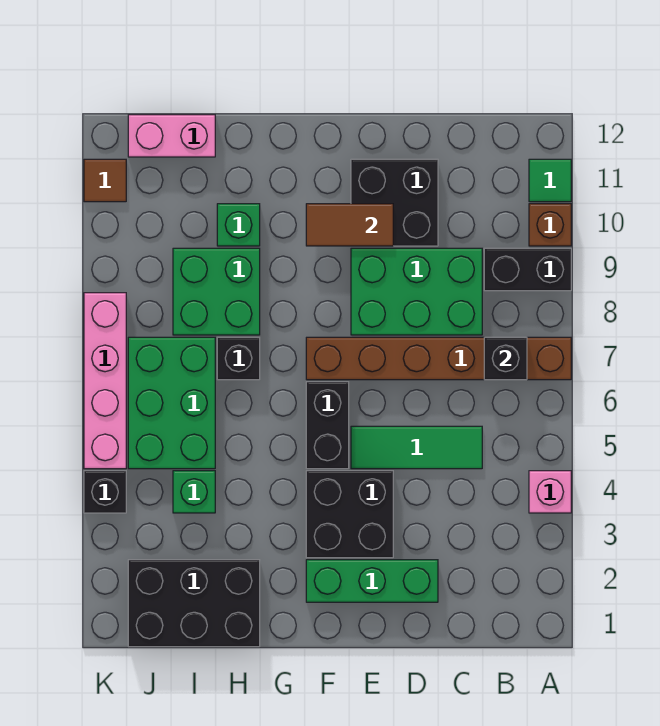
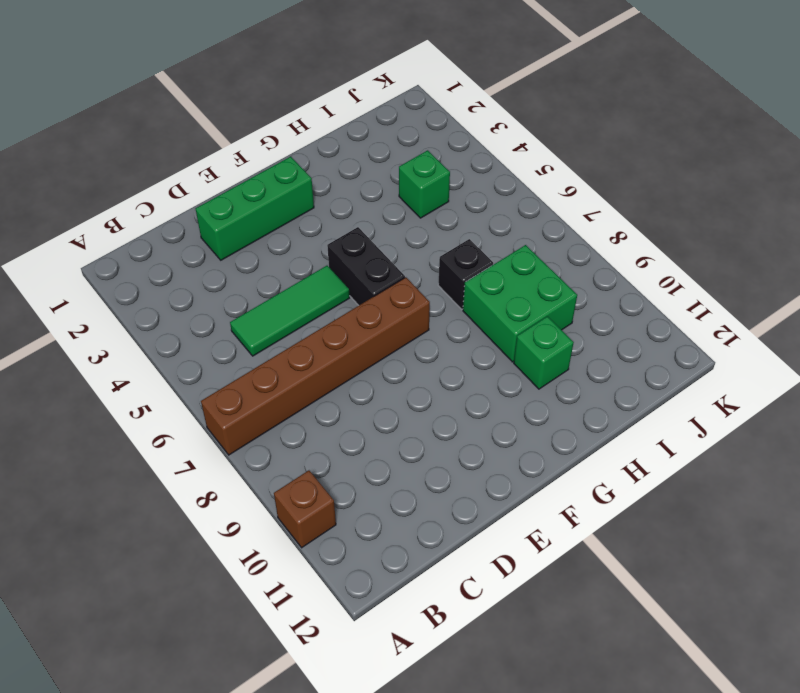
none -> pink 1x1 brick [529,471,571,513]
none -> black 1x2 brick [484,248,571,291]
none -> green 1x1 tile [529,159,571,202]

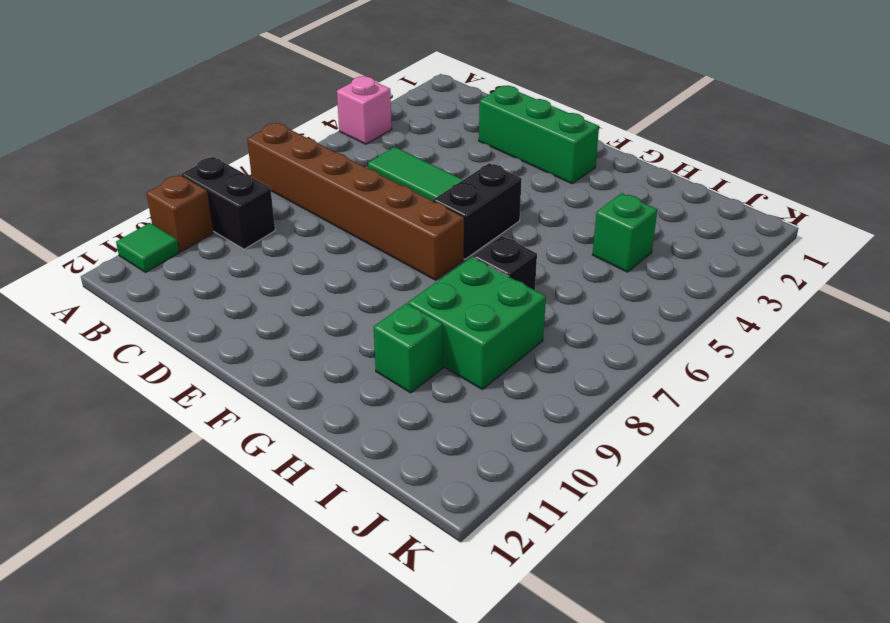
none -> green 2x3 brick [351,248,482,335]
none -> black 2x2 brick [351,159,438,246]
none -> black 2x2 brick [306,471,393,558]

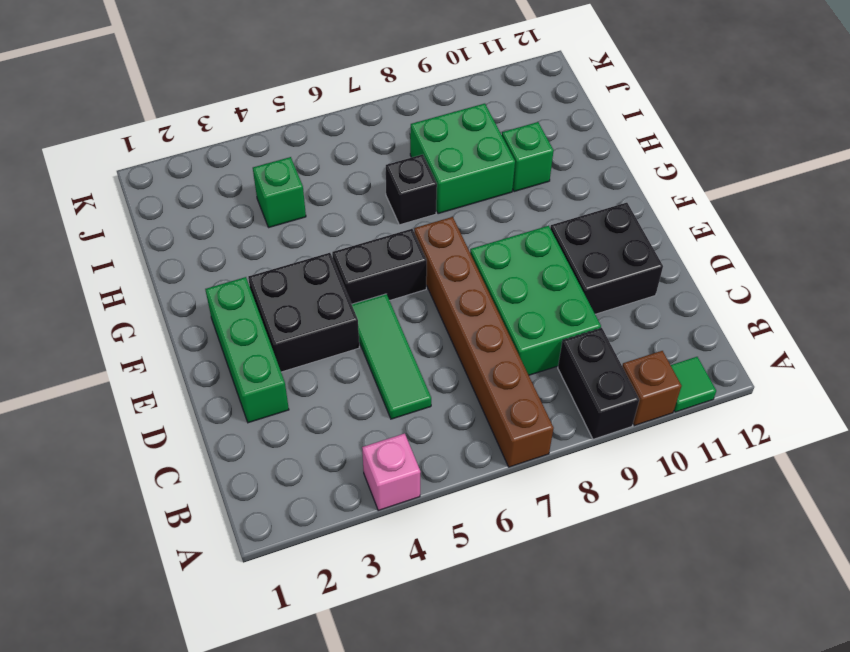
none -> black 2x3 brick [128,560,260,647]
none -> green 2x3 brick [128,337,215,469]
none -> pink 1x2 brick [128,115,215,157]

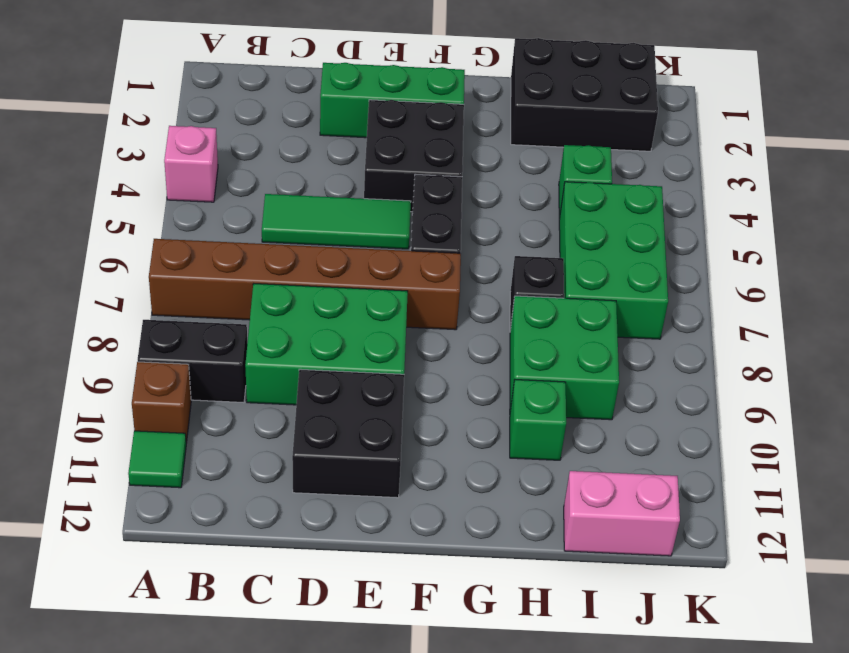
none -> black 1x1 brick [84,471,126,513]
none -> pink 1x4 brick [84,293,126,469]
none -> brown 1x1 tile [84,159,126,202]

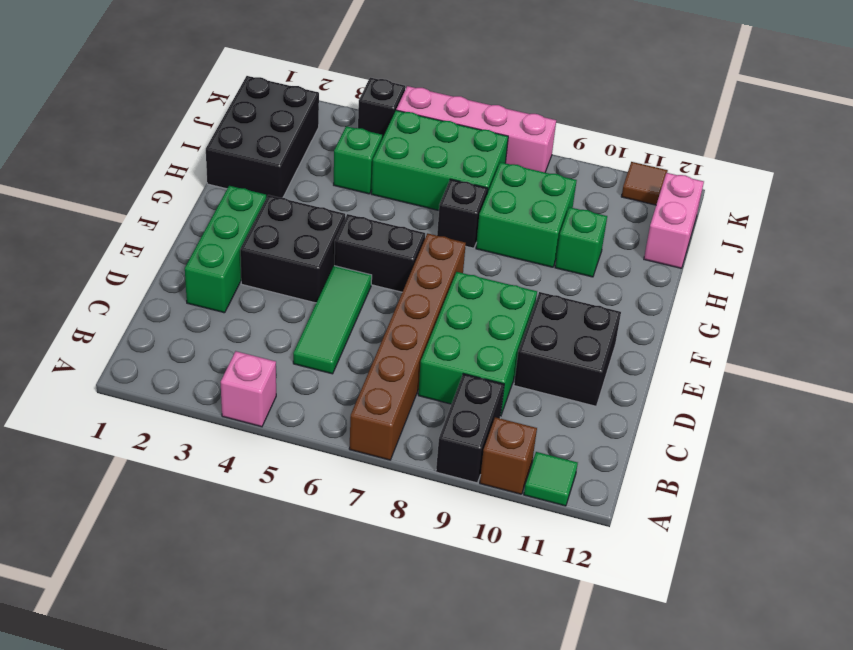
none -> black 1x1 brick [484,337,527,380]
none -> brown 1x2 tile [306,204,393,246]

